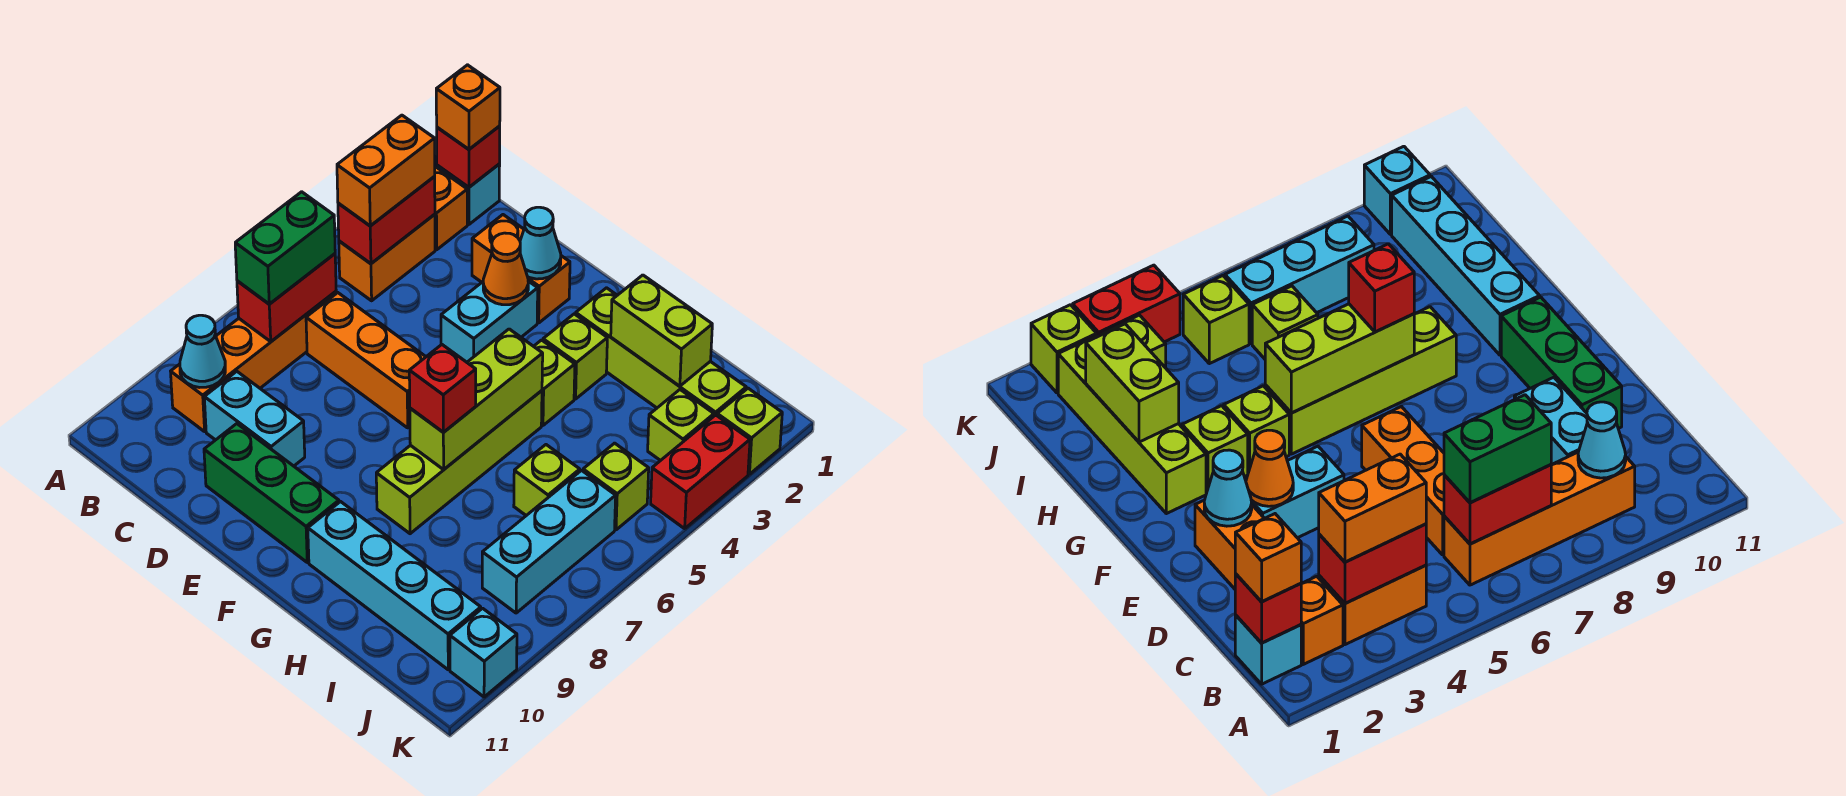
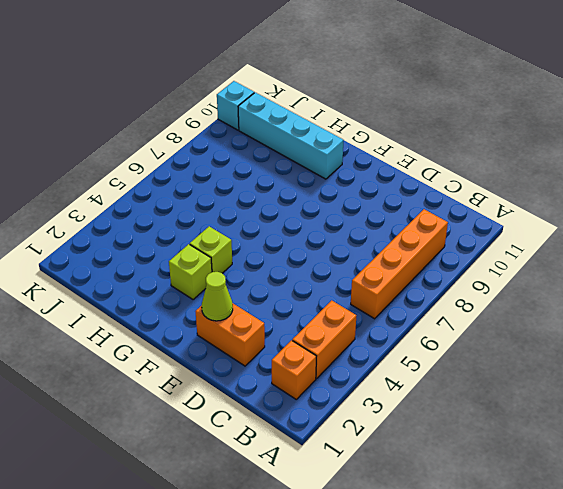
lime 1x1 cone [202,272,233,321] -> cyan 1x1 cone [520,207,561,279]
none -> cyan 1x1 brick [437,164,500,225]
none -> orange 1x3 brick [306,293,426,428]
none -> cyan 1x2 brick [204,371,305,466]
none -> green 1x3 brick [204,424,339,562]

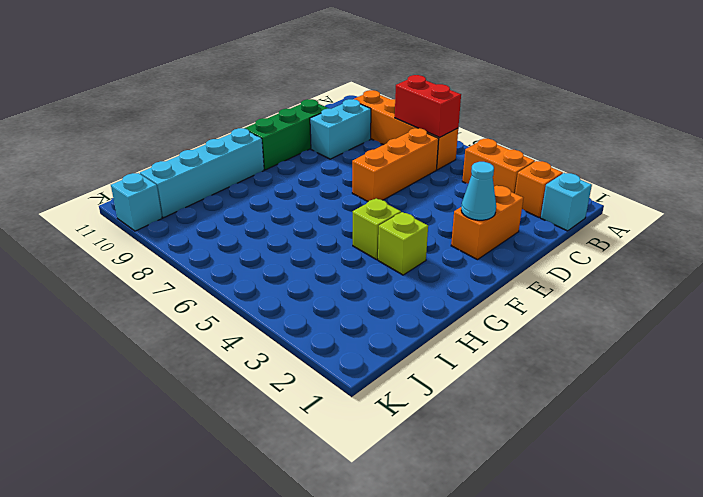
none -> cyan 1x2 brick [441,281,538,362]
none -> lime 1x4 brick [576,288,746,416]
none -> lime 1x4 brick [376,391,542,534]
none -> lime 1x1 brick [514,445,580,516]

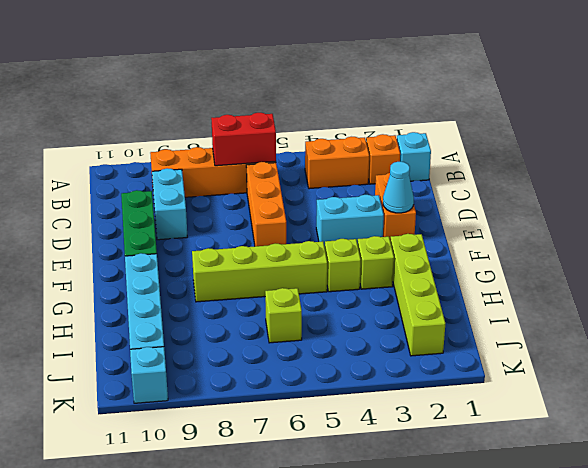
none -> lime 1x1 brick [648,390,714,461]
none -> lime 1x1 brick [583,443,649,530]
none -> cyan 1x3 brick [482,470,616,613]
none -> lime 1x1 brick [717,388,782,474]

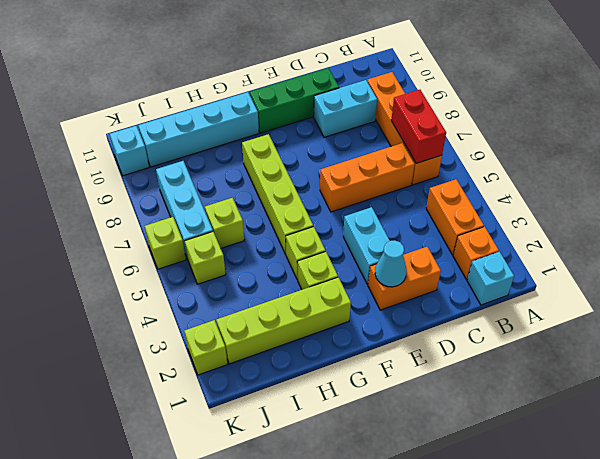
lime 1x1 brick [145,217,186,269] -> lime 1x1 brick moved to [648,390,714,461]
none -> red 1x2 brick [651,415,750,529]
none -> red 1x1 brick [437,126,500,187]
none -> red 1x2 brick [338,177,435,263]
none -> cyan 1x1 cone [180,315,225,388]

